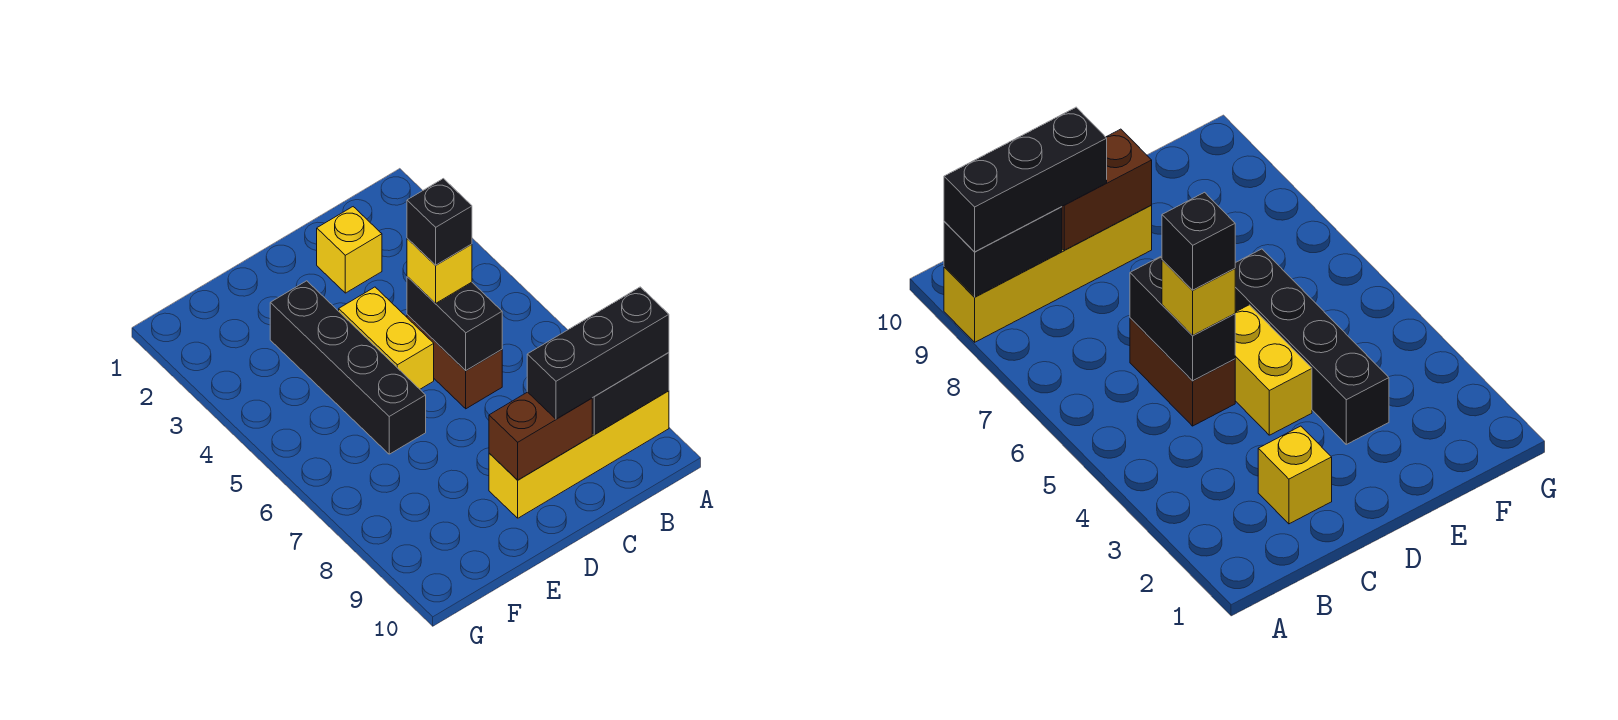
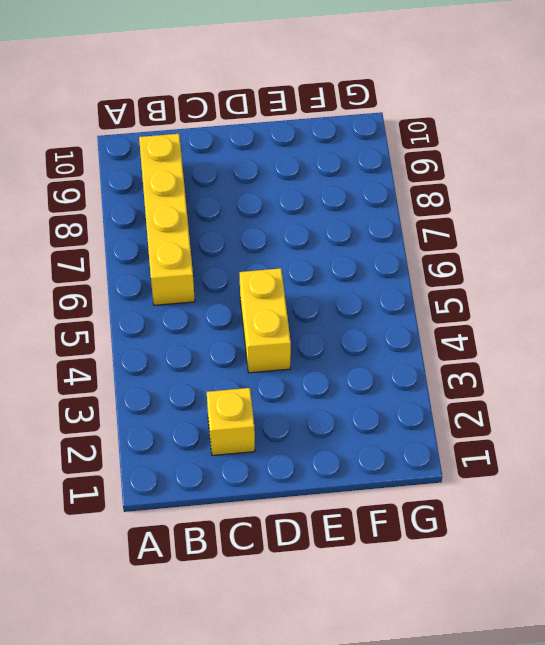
yellow 1x4 brick [139,134,195,305] -> yellow 1x4 brick turned to [489,391,669,518]
none -> brown 1x2 brick [407,315,502,409]
none -> black 1x4 brick [270,281,426,454]

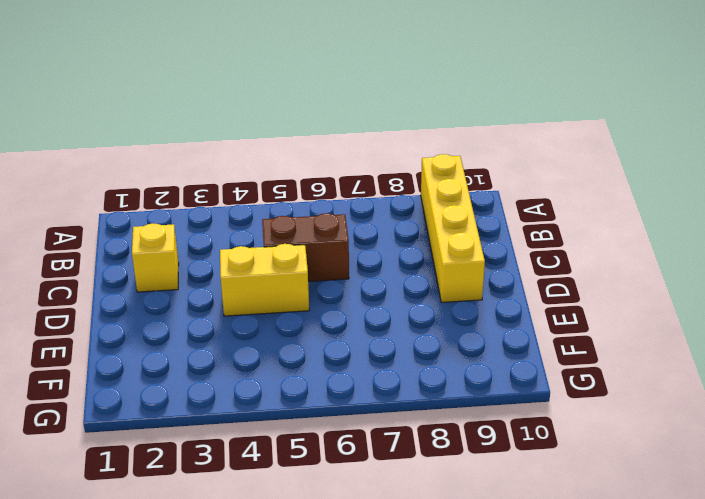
none -> black 1x4 brick [270,281,426,454]
none -> black 1x2 brick [592,352,669,435]

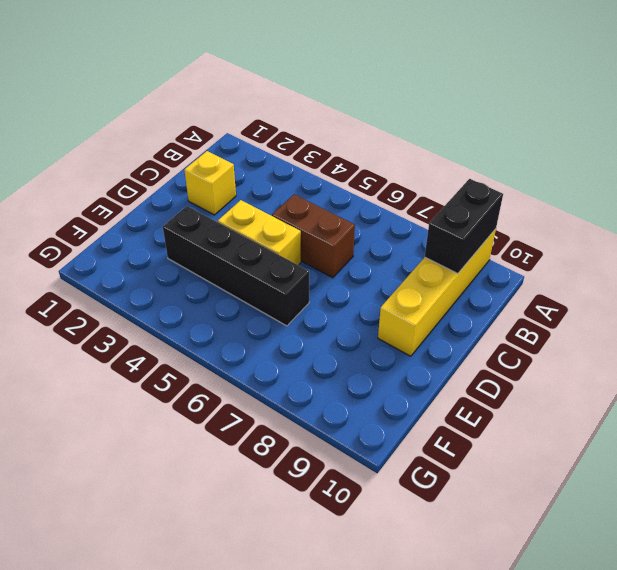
none -> black 1x2 brick [407,277,502,371]
none -> brown 1x2 brick [489,392,592,480]

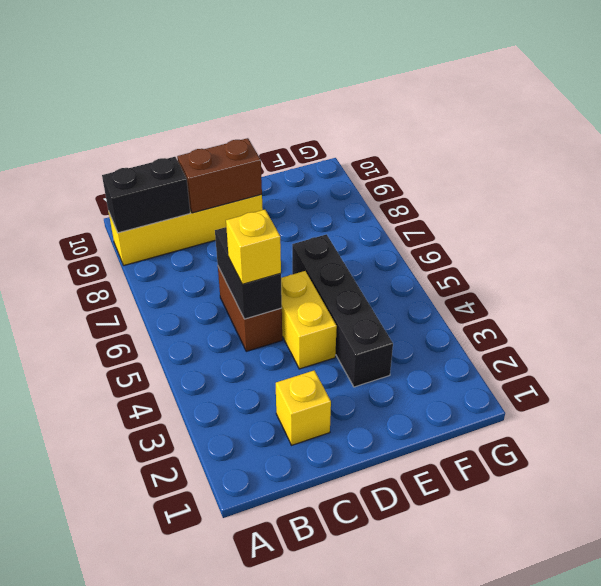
none -> black 1x3 brick [527,287,669,419]
none -> black 1x1 brick [407,179,472,265]

